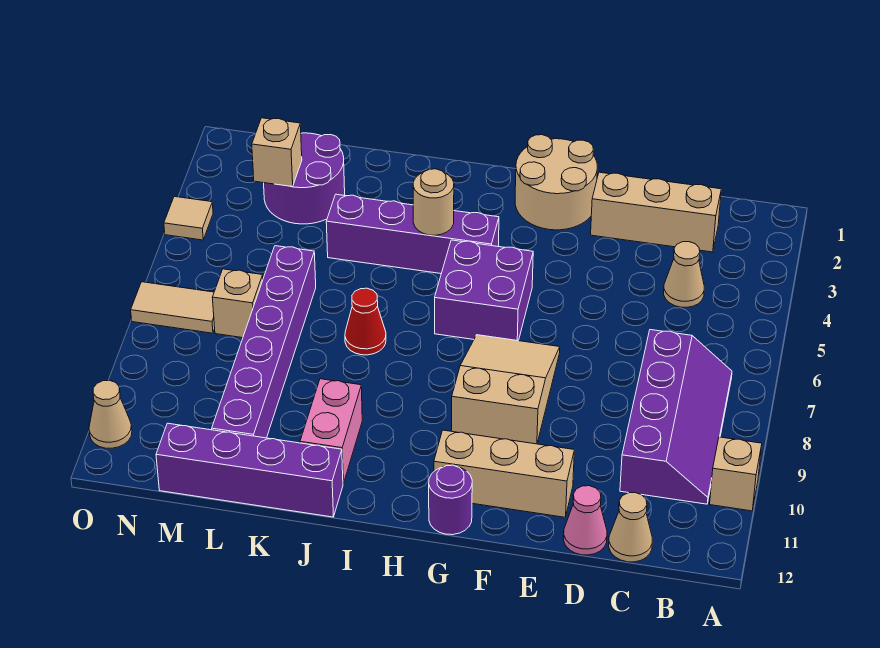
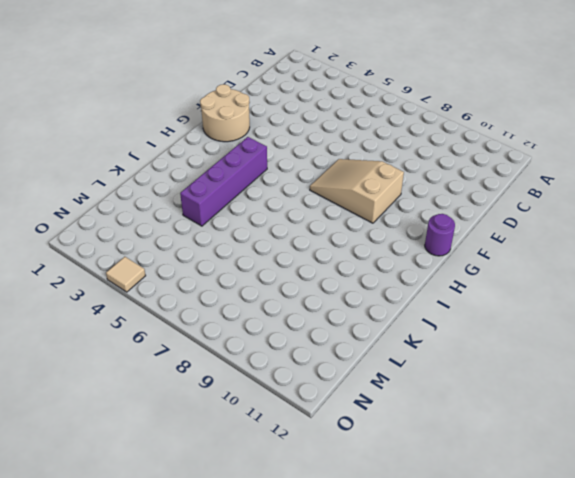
none -> tan 1x1 brick [710,437,762,511]
none -> purple 2x4 slope [620,330,732,504]
none -> tan 1x3 brick [591,172,721,252]

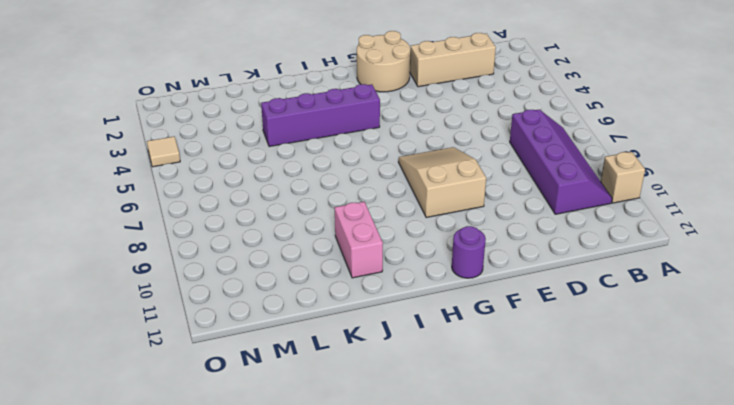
none -> tan 1x1 cone [664,242,704,307]
none -> tan 1x1 cone [609,493,652,562]
none -> pink 1x1 cone [564,486,607,555]

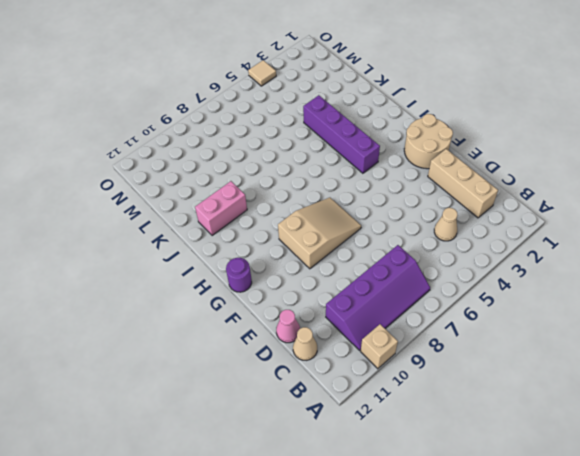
none -> tan 1x3 brick [434,430,574,517]
none -> purple 2x2 brick [435,240,533,341]
none -> red 1x1 cone [345,288,386,355]

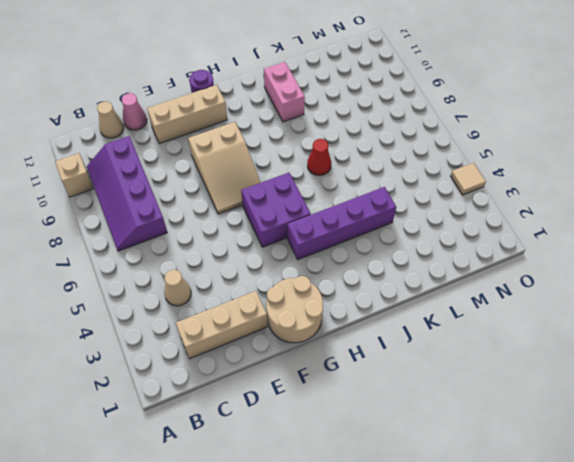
none -> purple 1x4 brick [156,423,343,517]
none -> purple 2x2 round brick [264,133,345,224]
none -> purple 1x6 brick [212,246,316,438]

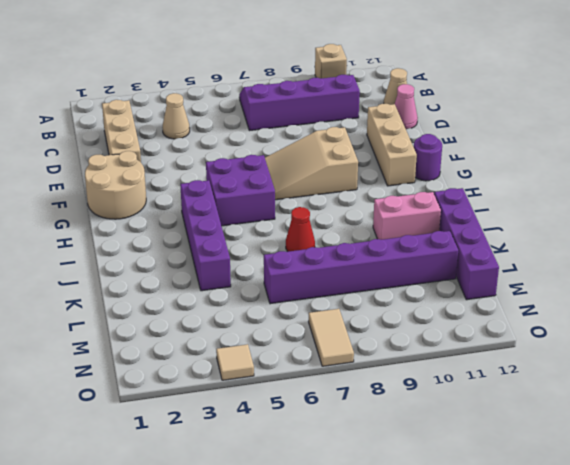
none -> purple 2x2 round brick [264,133,345,224]
none -> tan 1x1 brick [212,269,263,338]
none -> tan 1x1 cone [89,380,132,448]

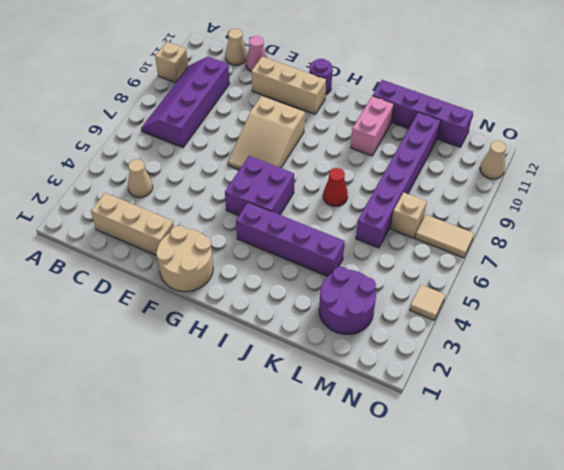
none -> tan 1x1 round brick [413,169,454,235]
none -> tan 1x1 brick [252,118,302,187]

